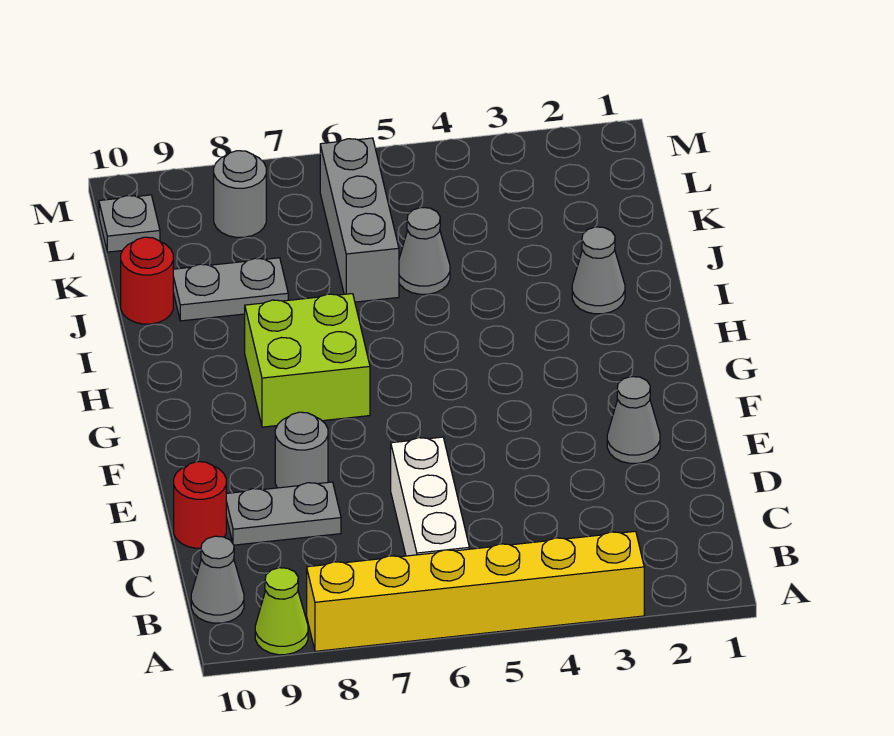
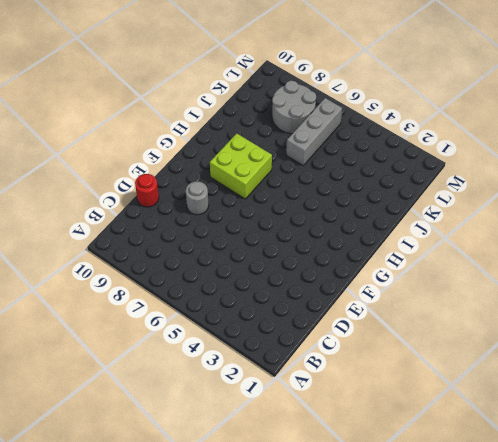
grey 2x2 round brick [272,81,316,134] -> grey 1x1 round brick [214,151,266,237]
none -> yellow 1x6 brick [307,531,644,651]
none -> lime 1x1 cone [255,568,308,655]
none -> white 1x3 brick [391,437,469,556]

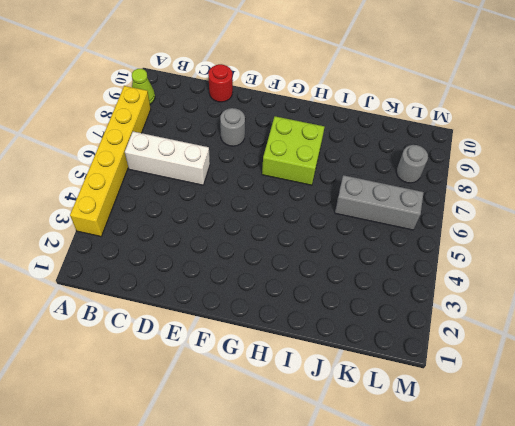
none -> grey 1x1 cone [191,536,244,623]
none -> grey 1x2 plate [226,482,341,545]
none -> grey 1x1 cone [607,377,660,463]

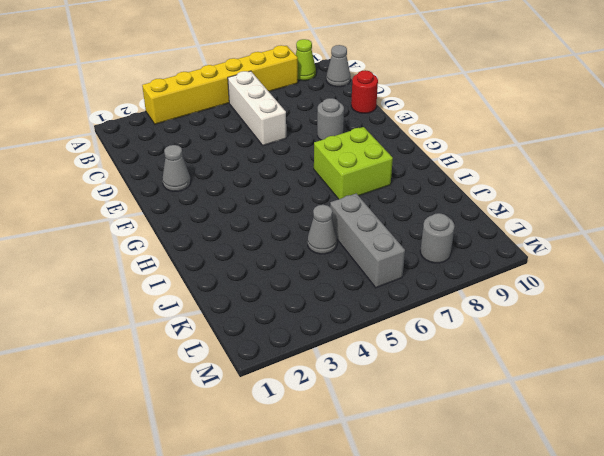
none -> grey 1x2 plate [226,482,341,545]
none -> grey 1x1 cone [572,227,625,314]
none -> grey 1x2 plate [173,258,288,321]

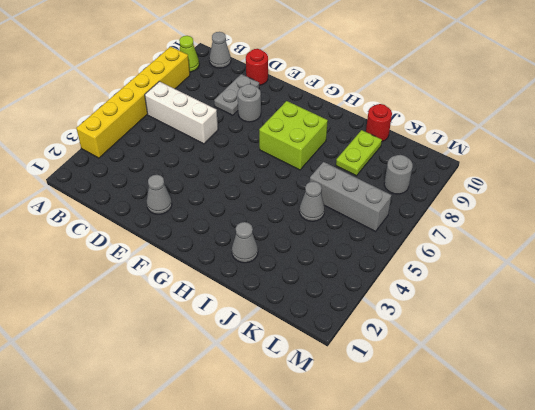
lime 1x2 plate [336,130,382,176] -> grey 1x2 plate [173,258,288,321]
none -> grey 1x1 plate [99,195,160,252]

